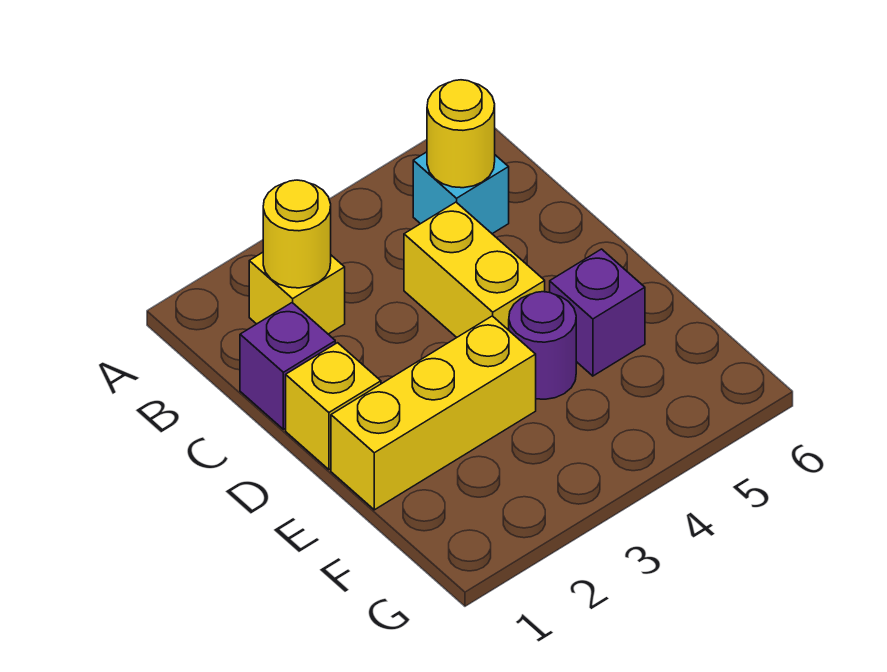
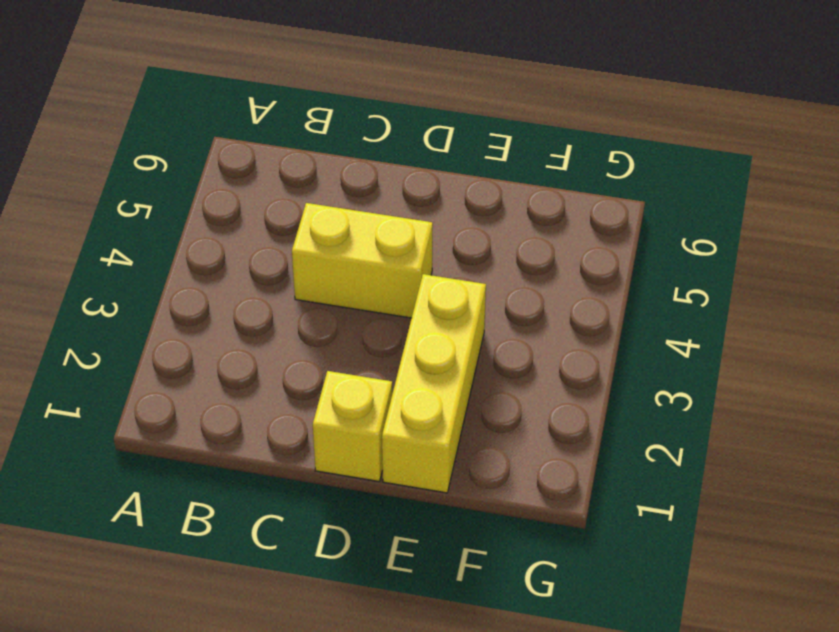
none -> yellow 1x1 brick [249,252,345,334]
none -> cyan 1x1 brick [413,152,509,234]

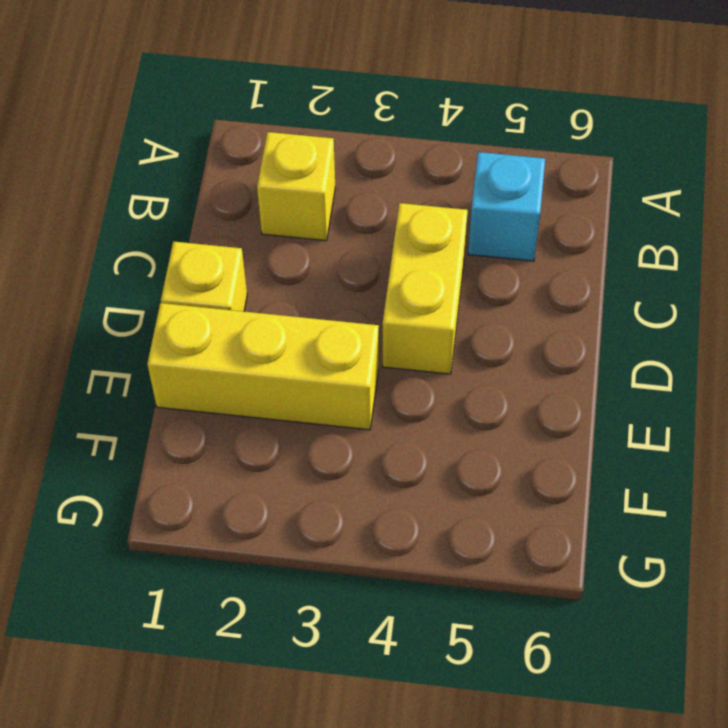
none -> purple 1x1 brick [240,303,335,429]
none -> purple 1x1 round brick [509,292,576,399]

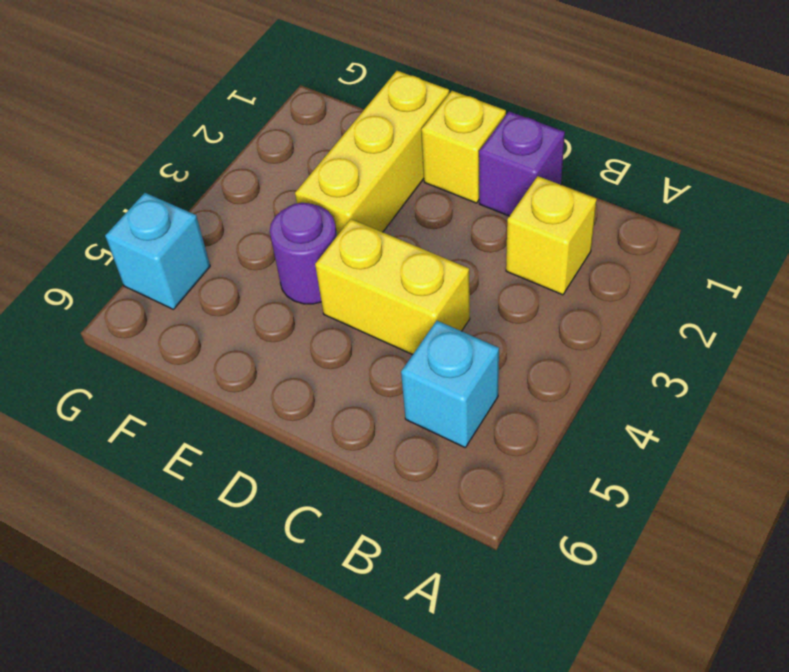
cyan 1x1 brick [105,193,210,309] -> none
none -> purple 1x1 brick [550,249,645,376]
none -> yellow 1x1 round brick [263,180,331,288]

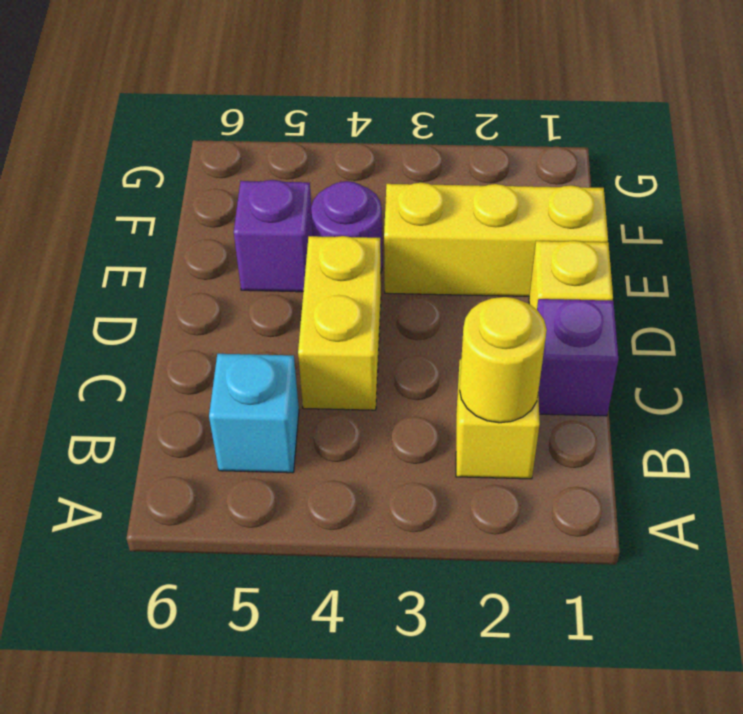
none -> yellow 1x1 round brick [427,80,495,188]

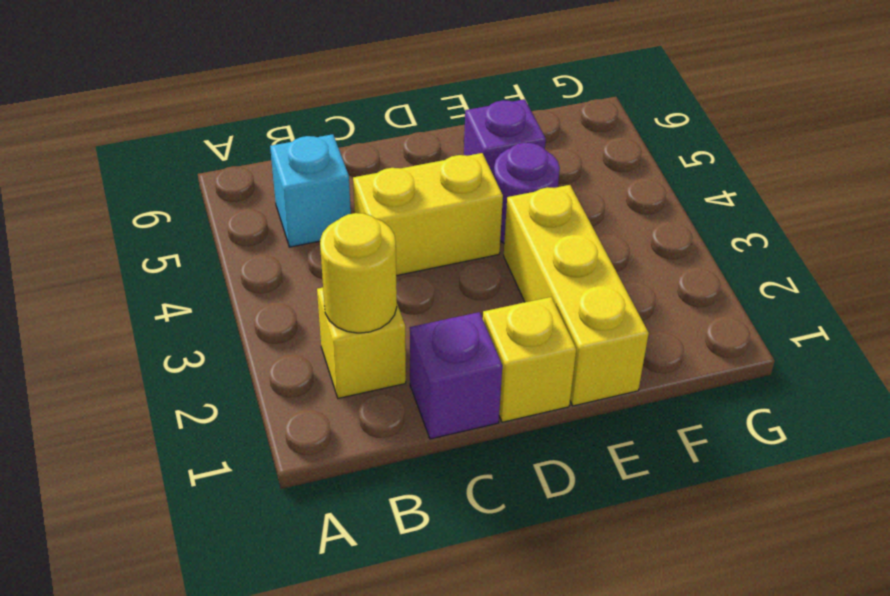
none -> yellow 1x1 round brick [427,80,495,188]

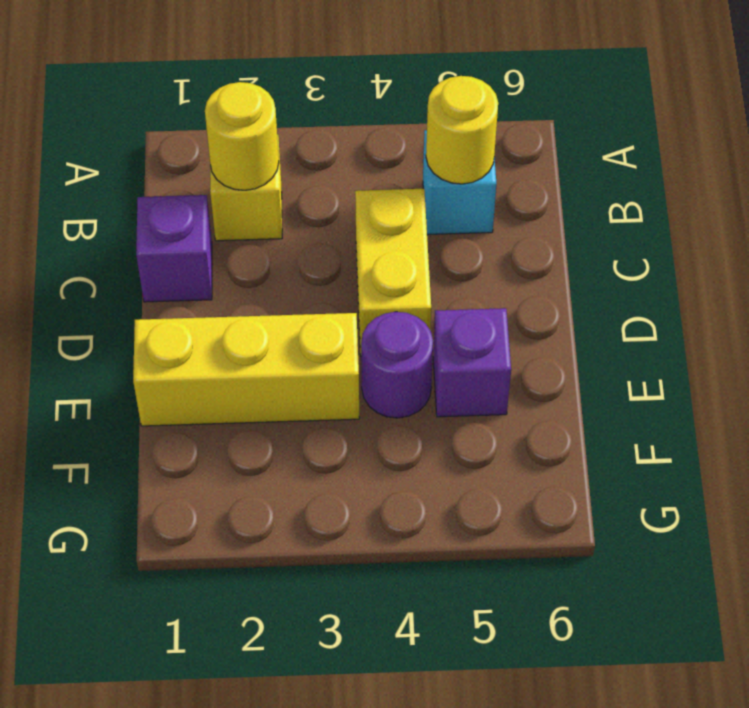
none -> yellow 1x1 brick [286,343,381,470]

